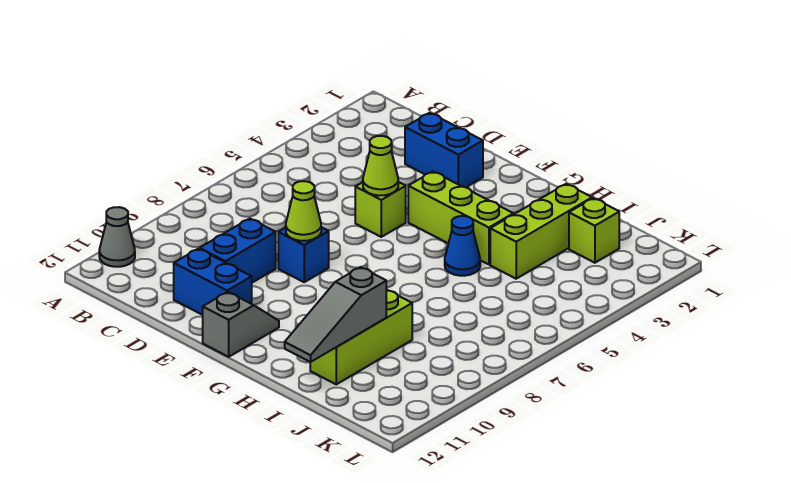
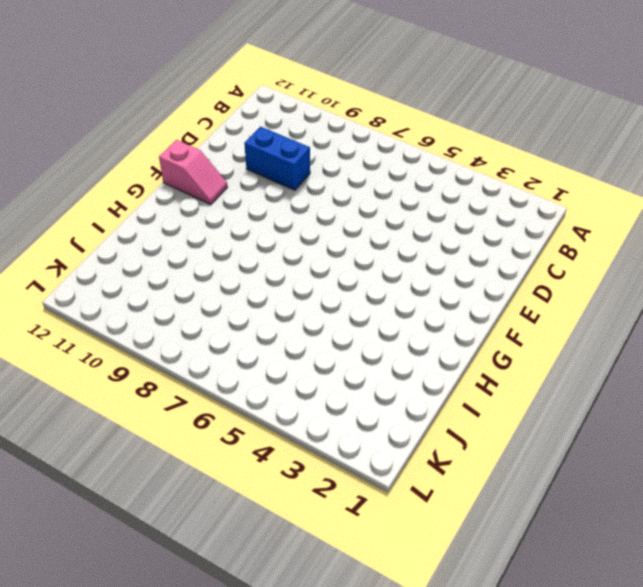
pink 1x2 slope [159,140,227,204] -> grey 1x2 slope [203,292,279,357]
none -> grey 1x1 cone [99,207,135,267]
none -> blue 1x2 brick [405,113,483,187]
none -> blue 1x2 brick [174,249,252,315]

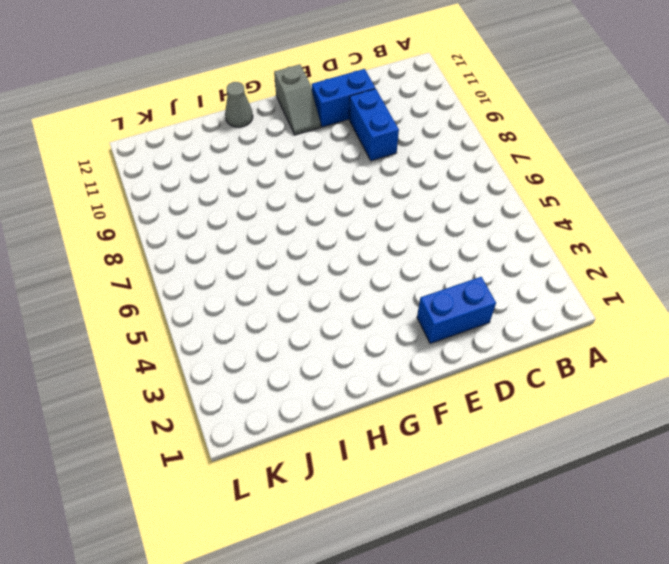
grey 1x1 cone [225,82,253,127] -> grey 1x1 cone moved to [99,207,135,267]
none -> lime 1x1 brick [355,182,406,237]
none -> blue 1x1 brick [278,227,329,282]
none -> lime 1x3 brick [408,171,513,264]

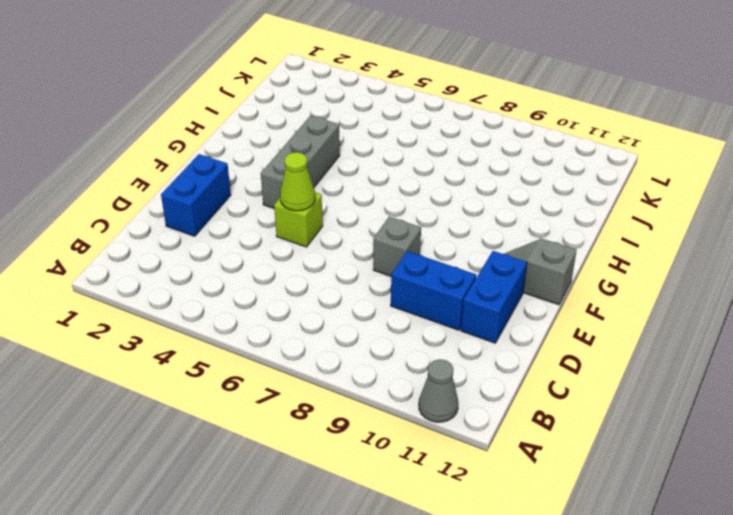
grey 1x1 brick [373,217,421,276] -> blue 1x1 brick [278,227,329,282]
grey 1x3 brick [261,115,340,208] -> lime 1x3 brick [408,171,513,264]
none -> blue 1x1 cone [445,216,480,276]
none -> lime 1x3 brick [490,184,592,279]
none -> lime 1x3 brick [310,290,412,384]

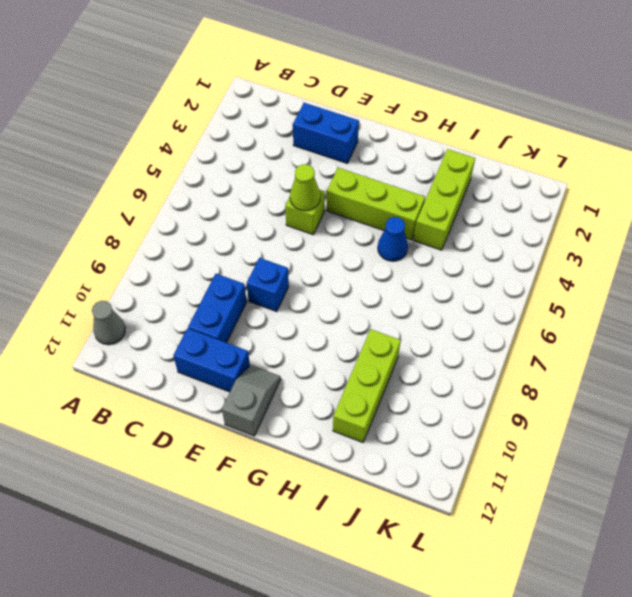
none -> lime 1x1 brick [569,198,619,263]
none -> lime 1x1 cone [286,181,321,241]
none -> grey 1x3 slope [285,267,386,362]

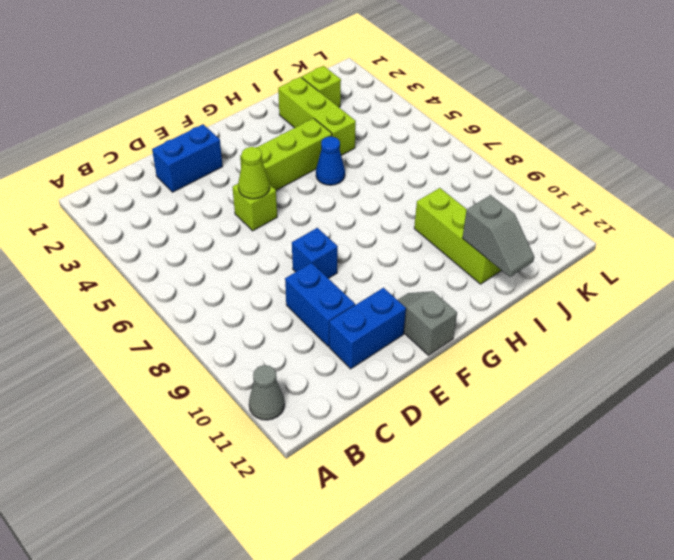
grey 1x2 slope [463,195,534,277] -> grey 1x3 slope [285,267,386,362]
none -> lime 1x1 cone [286,181,321,241]

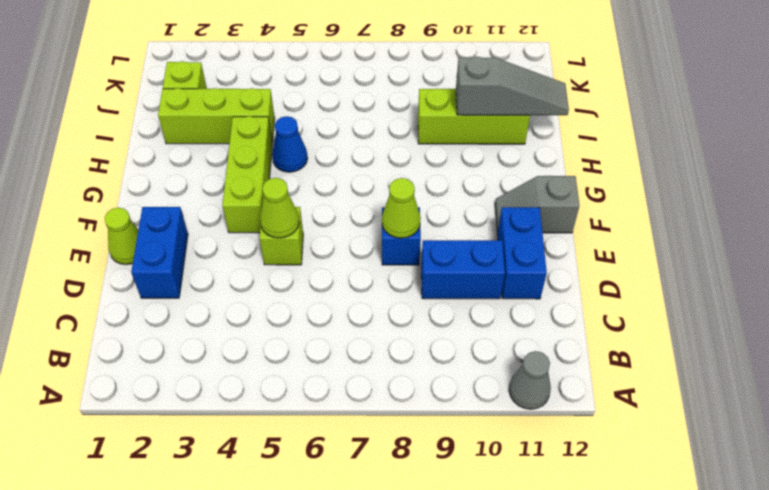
lime 1x1 cone [105,208,138,265] -> none

